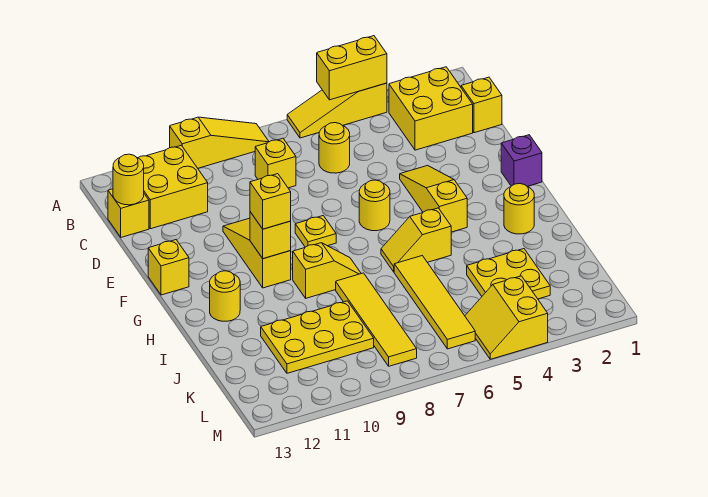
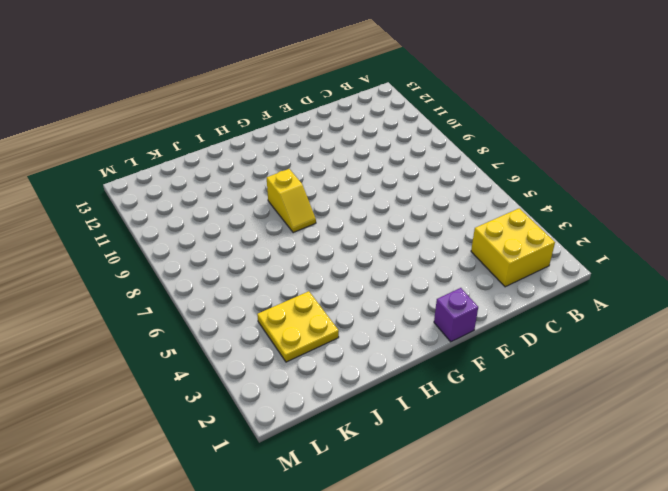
none -> yellow 1x3 slope [287,83,387,138]
none -> yellow 1x3 slope [170,117,269,168]
none -> yellow 2x2 brick [138,145,208,229]

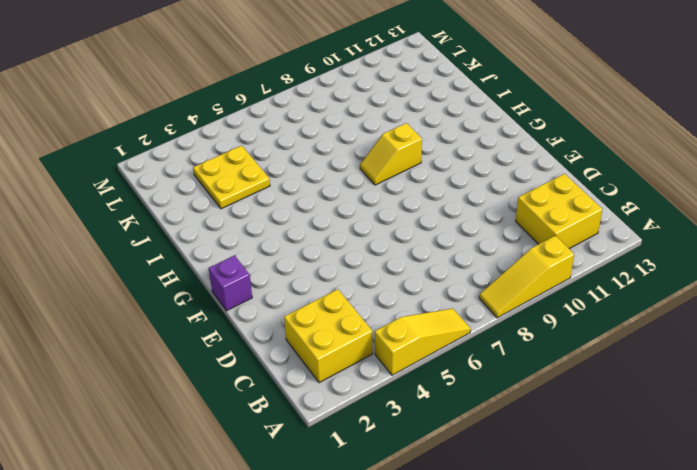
none -> yellow 1x1 brick [461,77,502,133]
none -> yellow 1x1 round brick [319,123,350,173]
none -> yellow 1x1 brick [255,138,296,188]

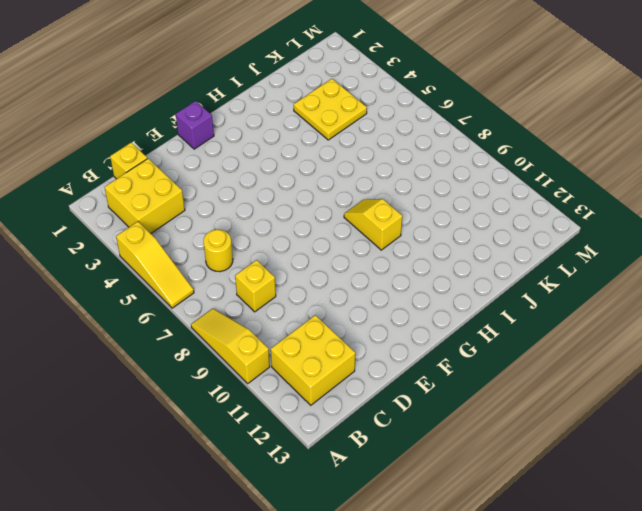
none -> yellow 1x1 brick [108,189,149,237]
none -> yellow 1x3 slope [400,165,467,232]
none -> yellow 1x3 slope [223,218,291,288]

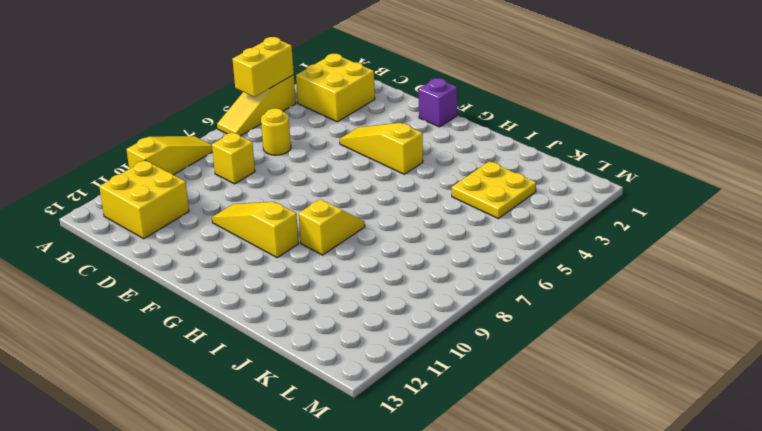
none -> yellow 1x1 brick [461,77,502,133]
none -> yellow 1x1 brick [108,189,149,237]
none -> yellow 1x1 round brick [359,180,390,231]

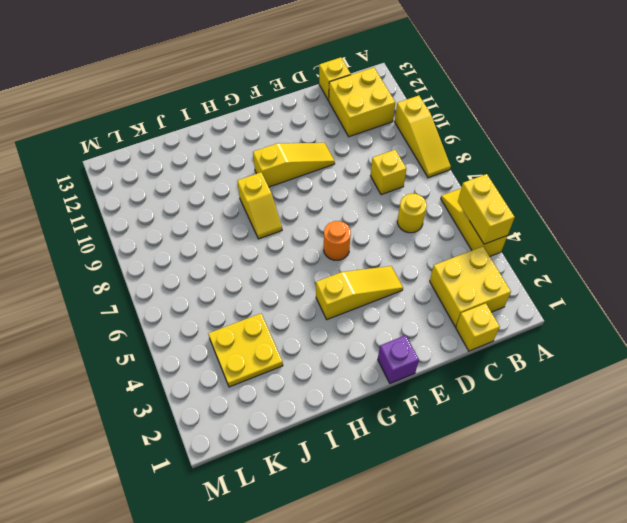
orange 1x1 round brick [324,221,351,260] -> yellow 1x1 round brick [359,180,390,231]
none -> yellow 1x1 plate [295,216,336,247]
none -> yellow 1x1 brick [148,240,189,295]
none -> yellow 1x1 round brick [504,184,534,234]

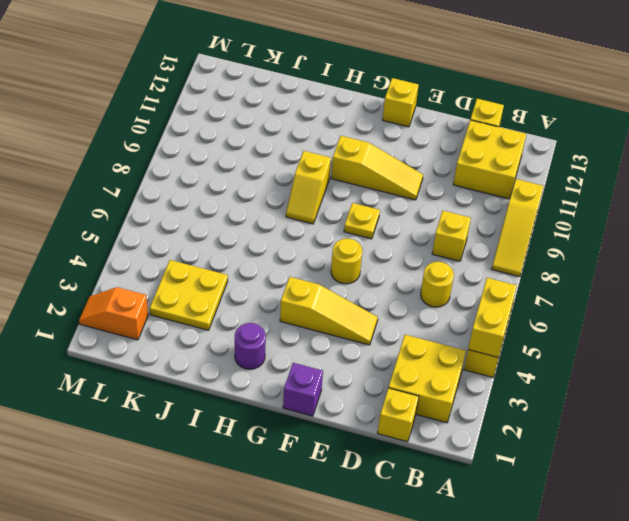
purple 1x1 round brick [235,323,266,369] -> yellow 1x1 round brick [504,184,534,234]
orange 1x2 slope [79,287,148,340] -> none
none -> yellow 1x2 slope [381,208,451,272]
none -> yellow 1x1 round brick [210,271,240,321]
none -> yellow 1x4 tile [394,256,475,349]

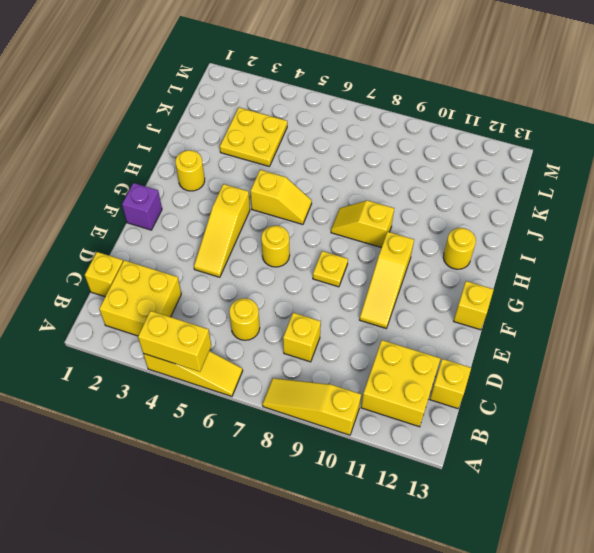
none -> yellow 1x4 tile [394,256,475,349]
none -> yellow 1x4 tile [336,273,417,366]
none -> yellow 2x3 plate [261,301,374,373]

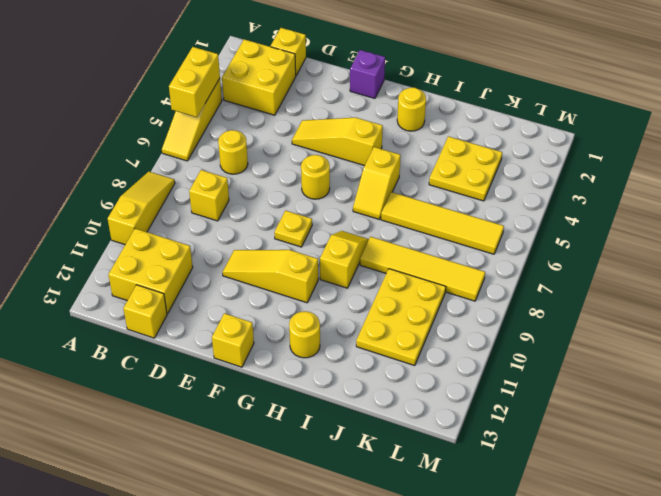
none -> yellow 2x2 slope [465,276,548,359]
none -> yellow 1x1 round brick [113,154,144,205]
none -> yellow 1x1 brick [250,212,291,259]

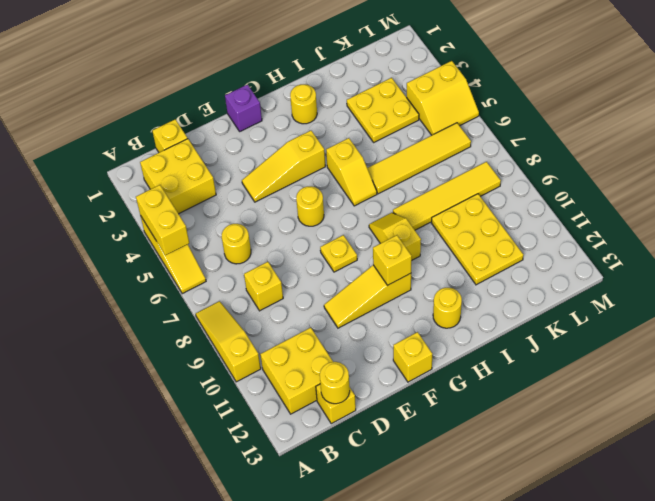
none -> yellow 1x1 brick [250,174,291,229]

